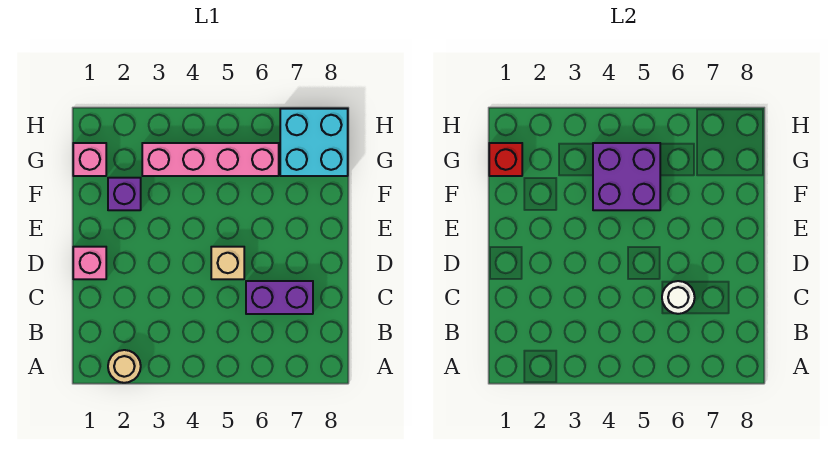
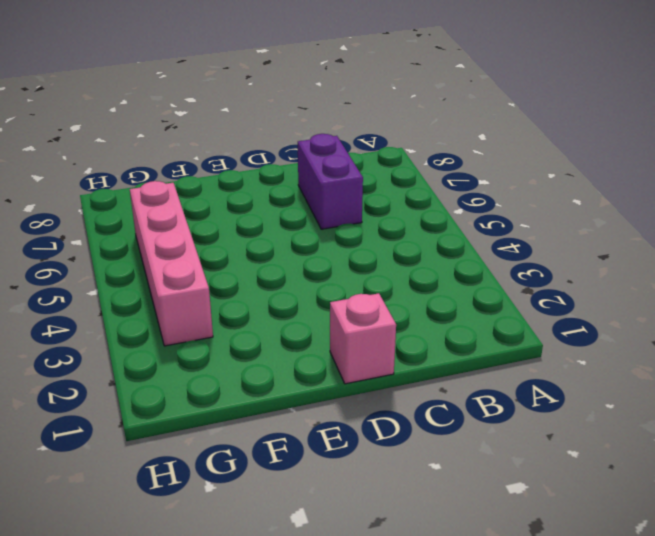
none -> tan 1x1 round brick [108,350,141,383]
none -> tan 1x1 brick [211,247,244,279]

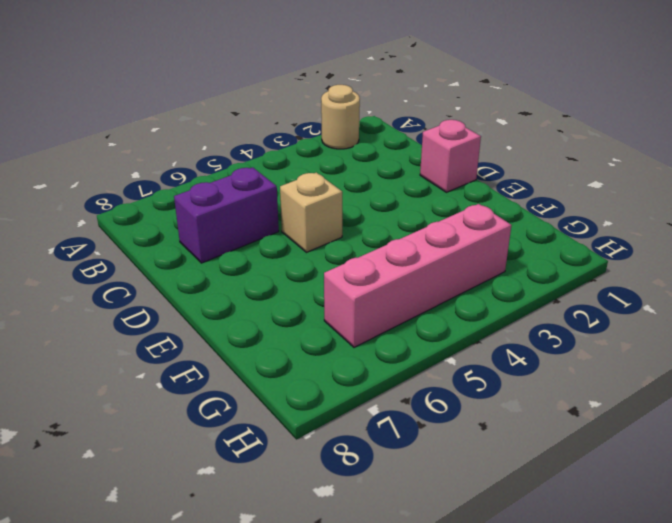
none -> purple 1x1 brick [108,178,141,210]
none -> pink 1x1 brick [73,143,106,176]

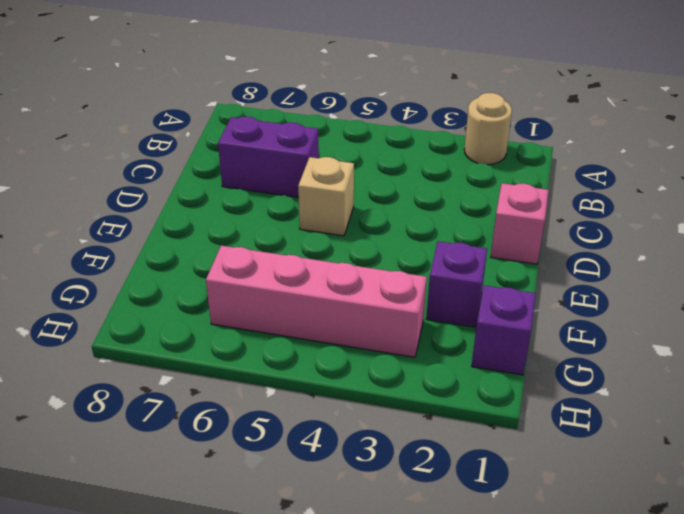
purple 1x1 brick [472,285,536,375] -> pink 1x1 brick [73,143,106,176]
none -> cyan 2x2 brick [280,109,348,176]
none -> white 1x1 round brick [662,281,695,314]

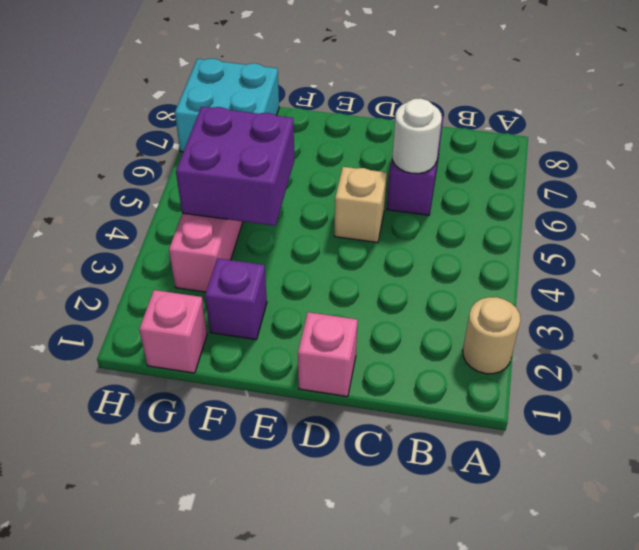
none -> red 1x1 brick [489,143,522,176]

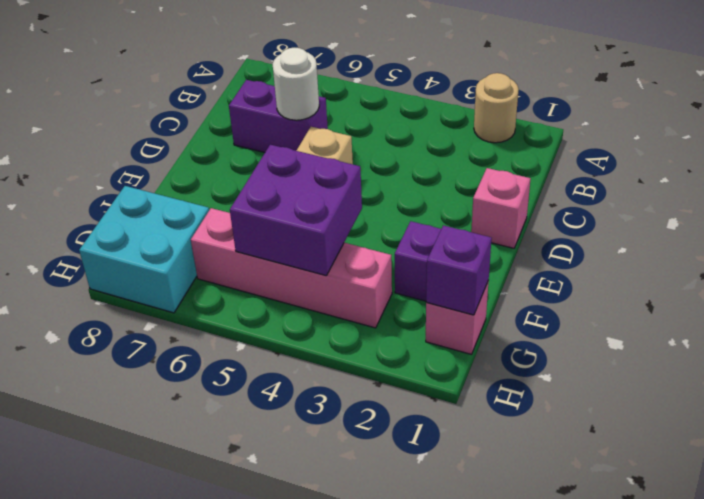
purple 1x1 brick [426,225,492,315] -> red 1x1 brick [489,143,522,176]

